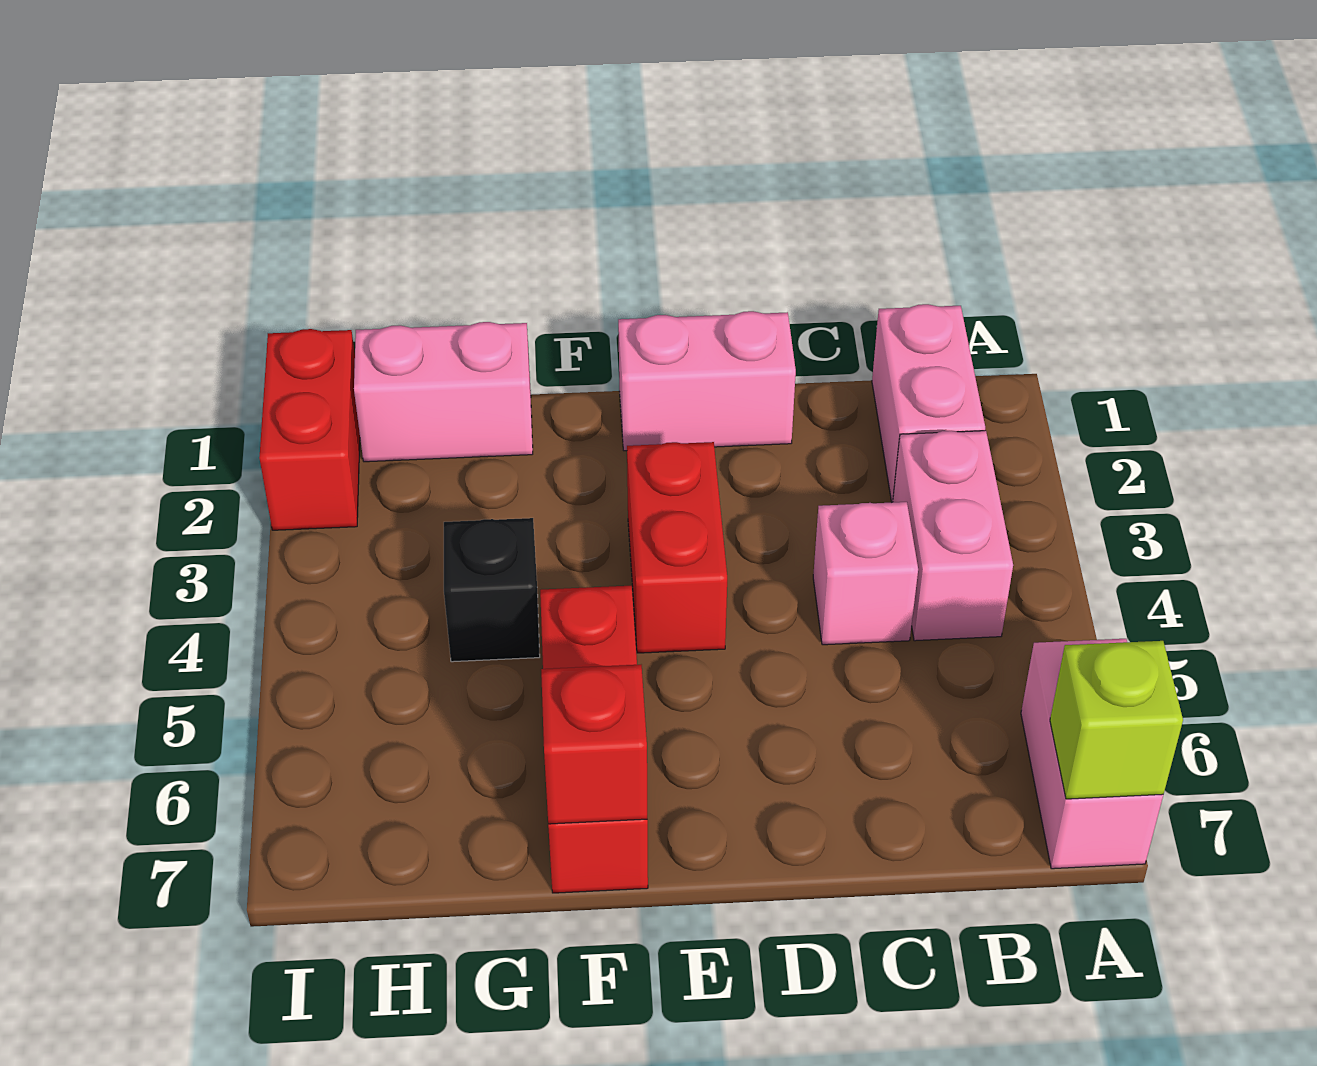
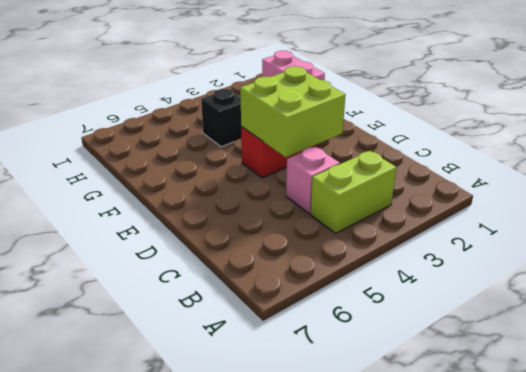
lime 1x2 brick [311,151,396,233] -> pink 1x2 brick [893,431,1013,641]
lime 2x2 brick [240,66,345,157] -> none
none -> pink 1x2 brick [1021,639,1163,869]
none -> pink 1x2 brick [872,304,985,502]
none -> pink 1x2 brick [618,311,796,451]

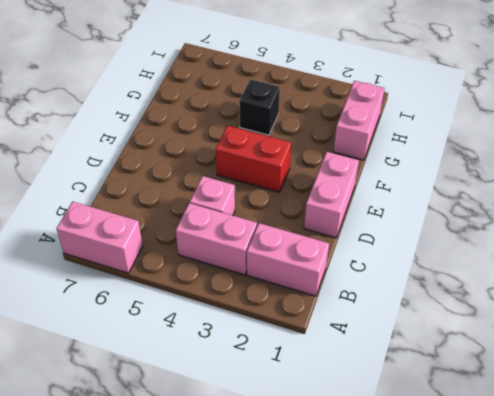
none -> red 1x3 brick [540,586,648,893]
none -> red 1x2 brick [259,329,360,530]
none -> lime 1x1 brick [1050,641,1183,799]

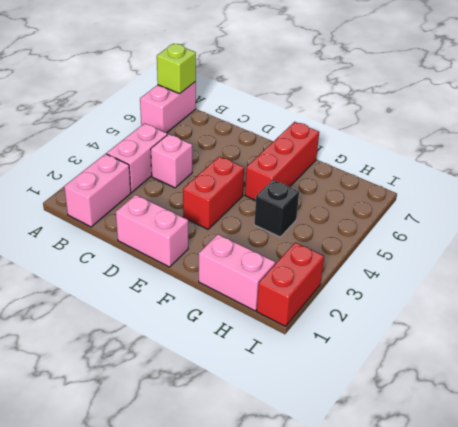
none -> red 1x1 brick [541,665,647,824]

